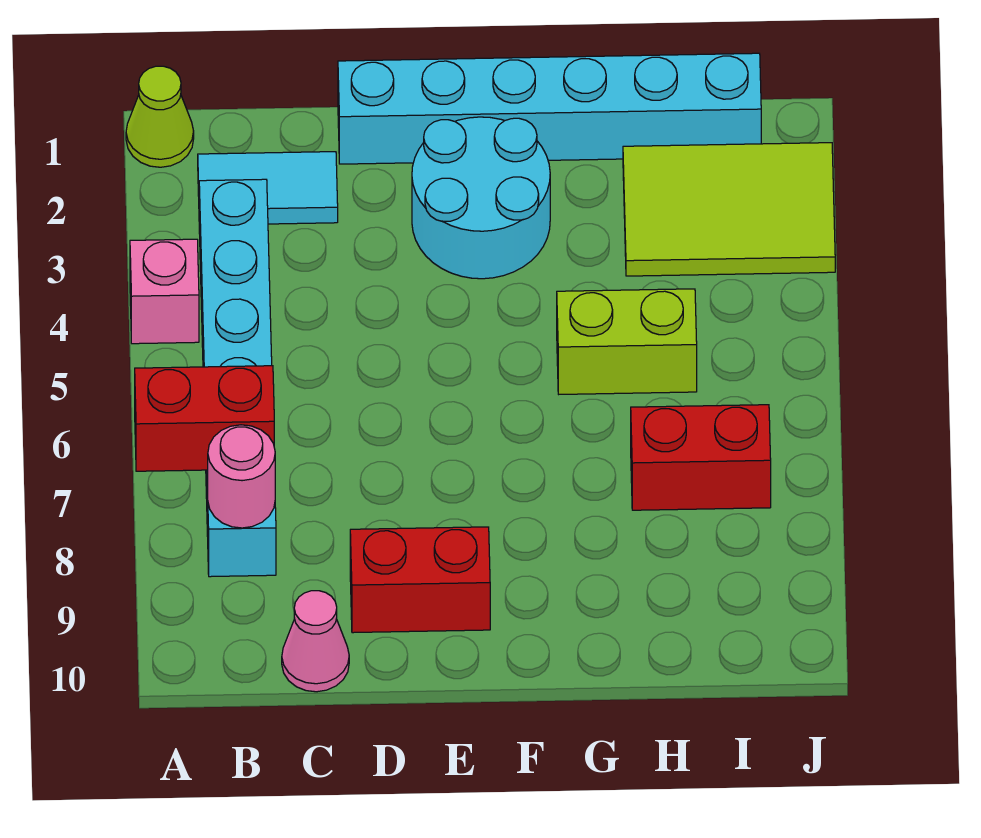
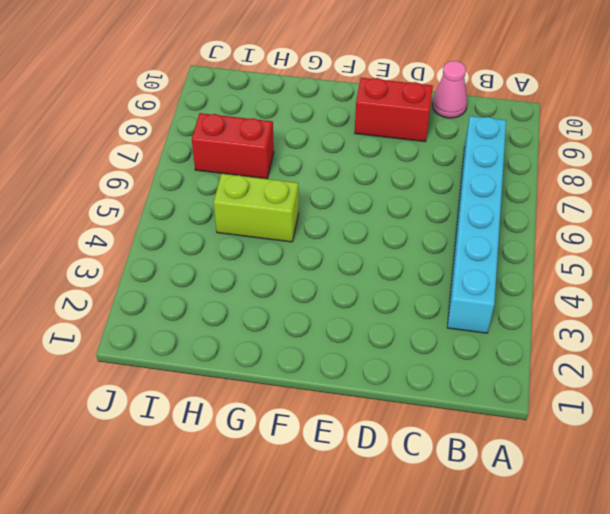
none -> lime 1x1 cone [126,66,194,167]
none -> pink 1x1 brick [130,239,199,344]
none -> cyan 1x2 tile [198,152,338,224]

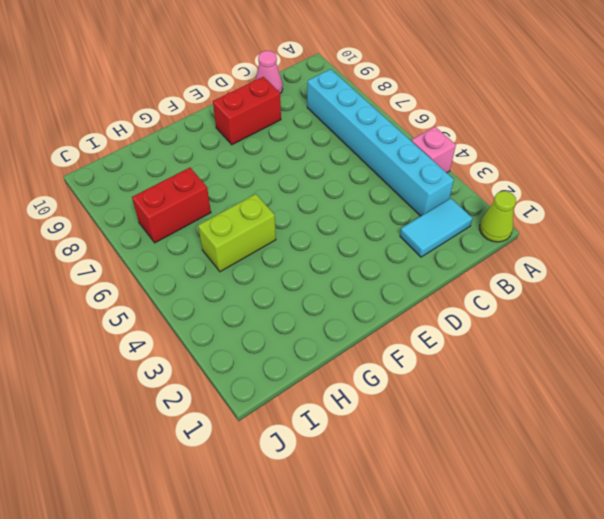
none -> cyan 1x6 brick [338,53,761,164]
none -> cyan 2x2 round brick [412,117,550,279]
none -> lime 2x3 tile [623,143,835,276]

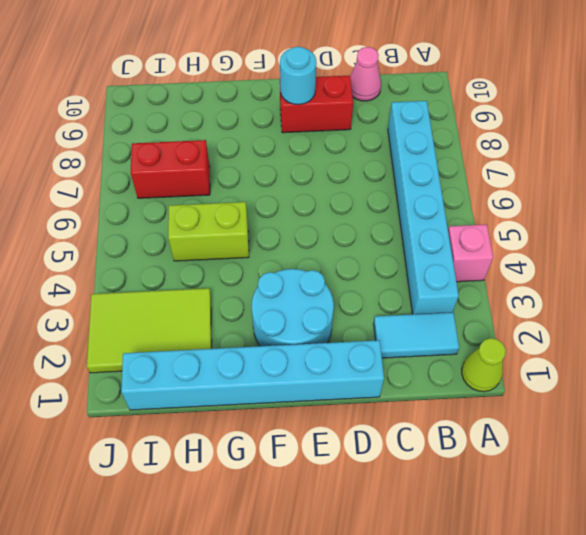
cyan 1x1 round brick [280,47,316,105] -> none
none -> red 1x2 brick [135,366,274,471]
none -> pink 1x1 round brick [208,425,275,528]

